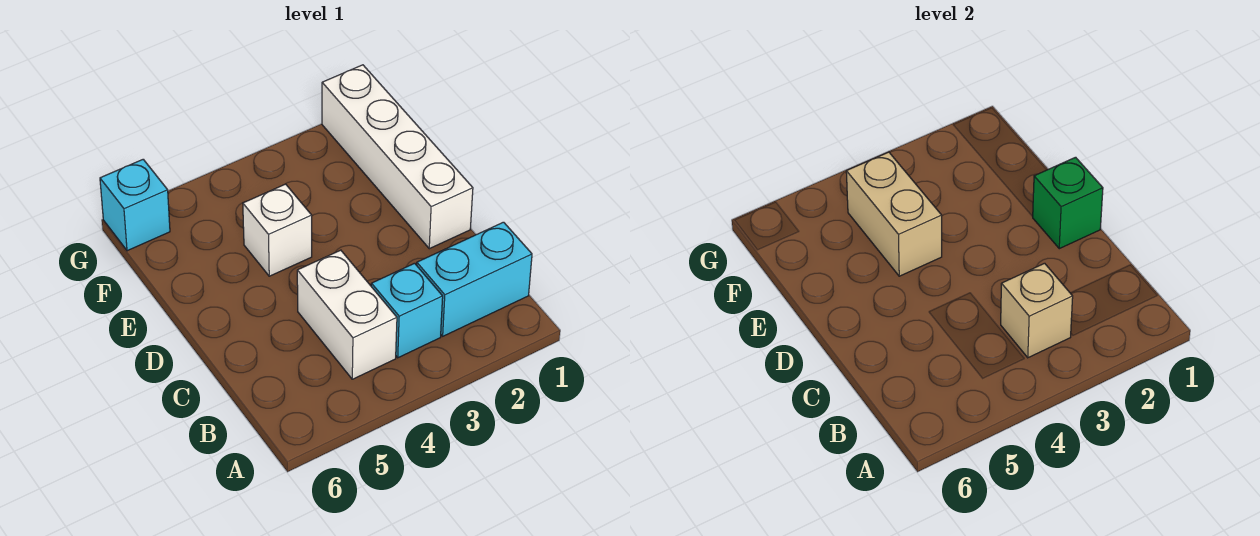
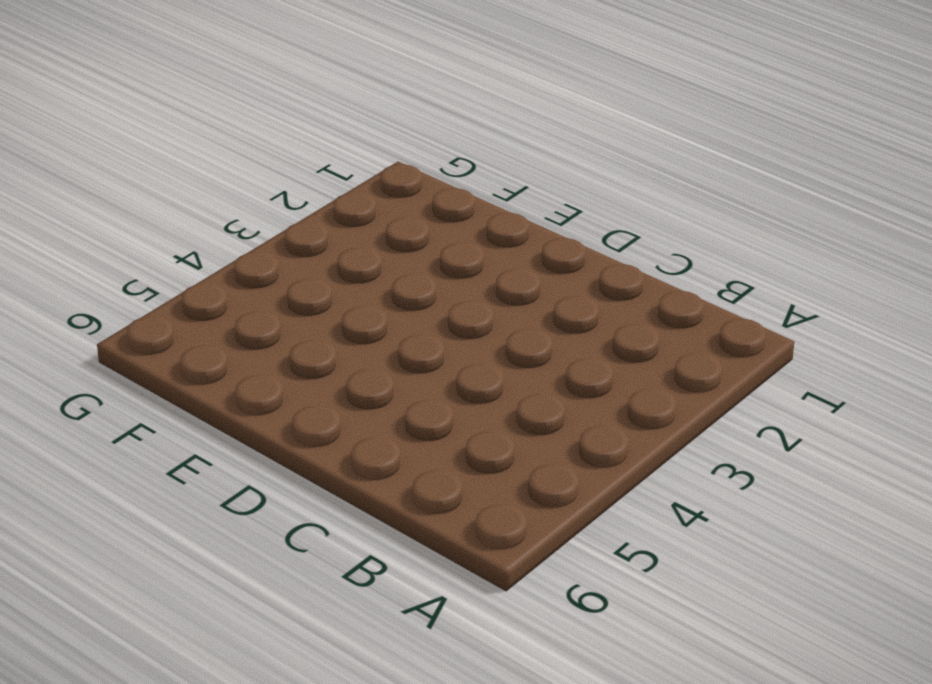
none -> cyan 1x2 brick [417,222,532,336]
none -> cyan 1x1 brick [371,263,443,358]

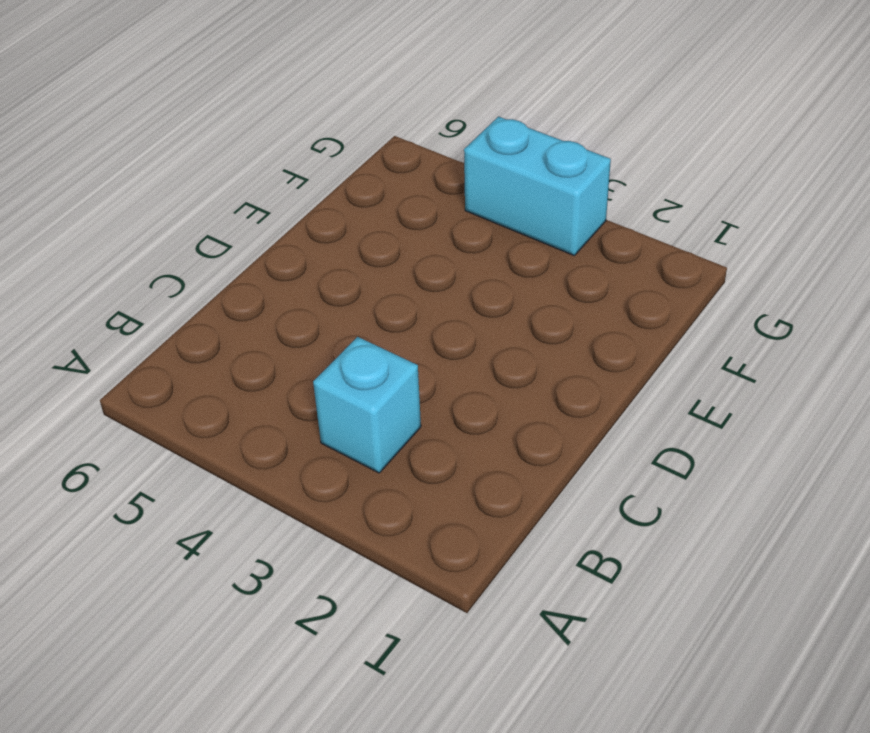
cyan 1x2 brick [464,117,611,256] -> cyan 1x2 brick moved to [417,222,532,336]
none -> white 1x2 brick [297,250,397,379]
none -> white 1x4 brick [322,65,473,249]

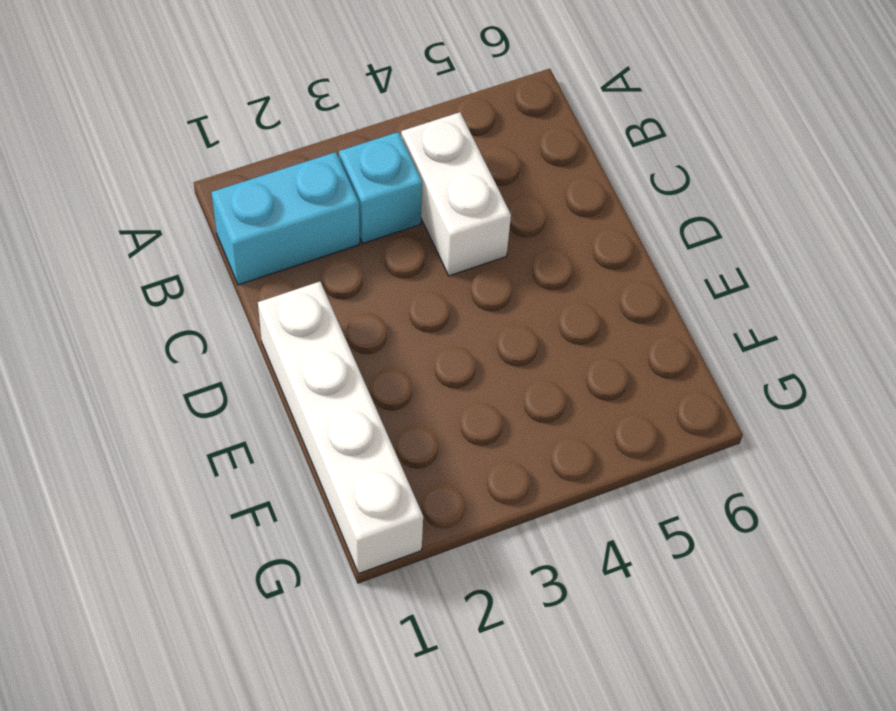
none -> white 1x1 brick [243,184,312,276]
none -> cyan 1x1 brick [100,159,170,251]

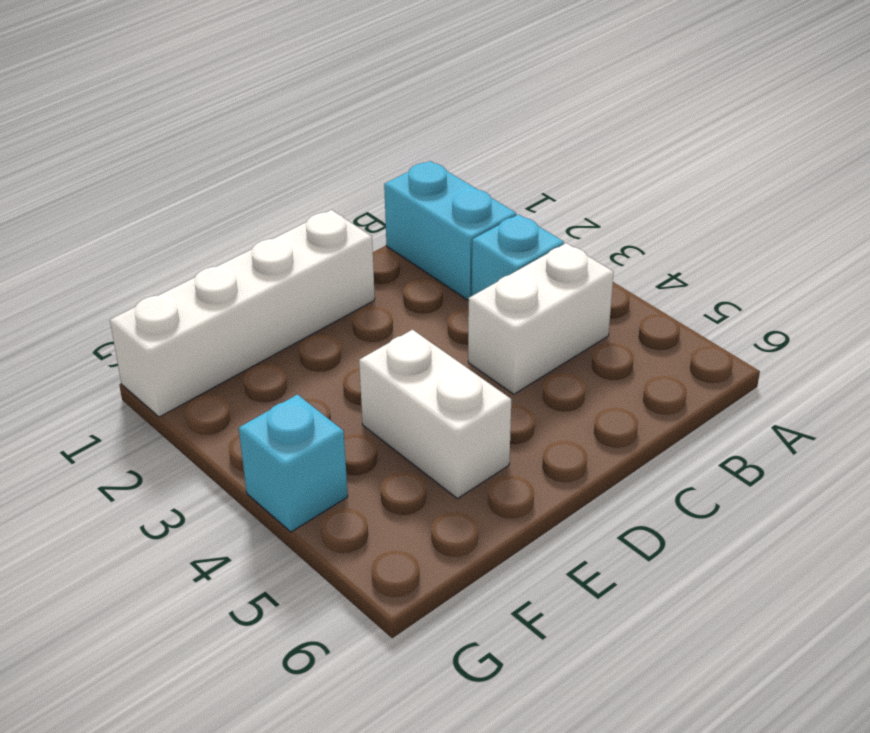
white 1x2 brick [359,330,511,499] -> white 1x1 brick [243,184,312,276]
cyan 1x1 brick [239,395,348,532] -> cyan 1x1 brick moved to [100,159,170,251]
none -> tan 1x1 brick [1001,263,1073,358]
none -> green 1x1 brick [1032,157,1103,249]

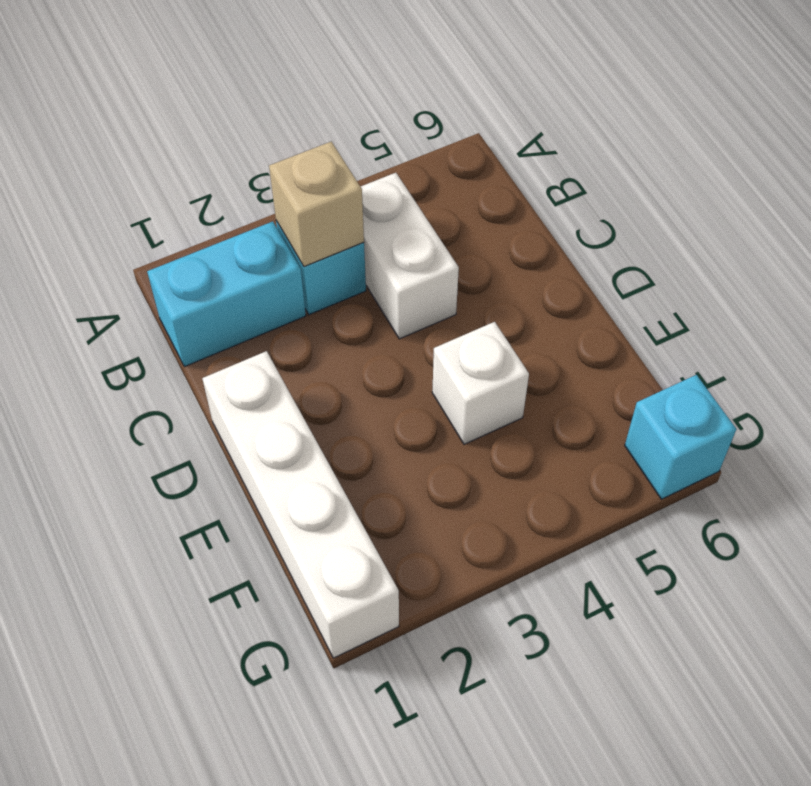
none -> green 1x1 brick [1032,157,1103,249]
none -> tan 1x2 brick [846,152,942,276]

